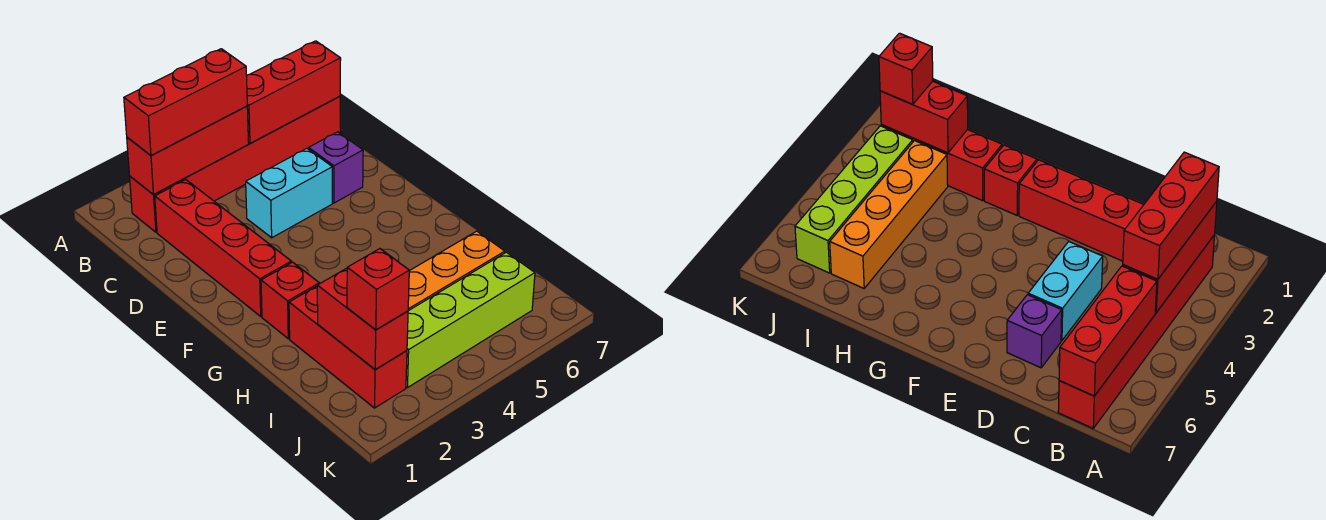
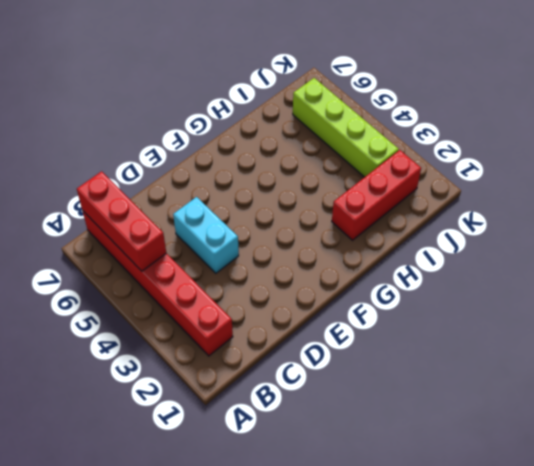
none -> red 1x4 brick [155,180,291,316]
none -> purple 1x1 brick [309,132,363,203]
none -> red 1x1 brick [261,262,319,339]

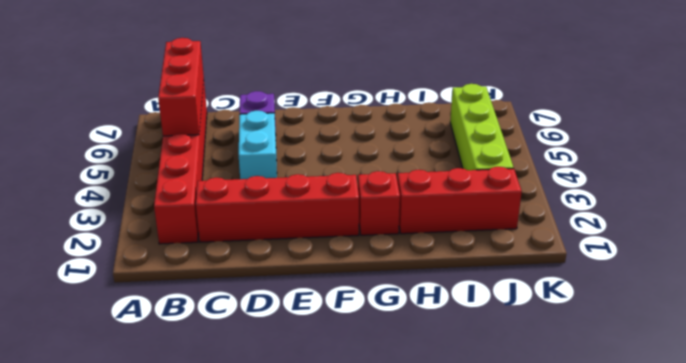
none -> orange 1x4 brick [408,231,505,311]
none -> red 1x3 brick [127,106,249,194]
none -> red 1x2 brick [317,268,408,370]

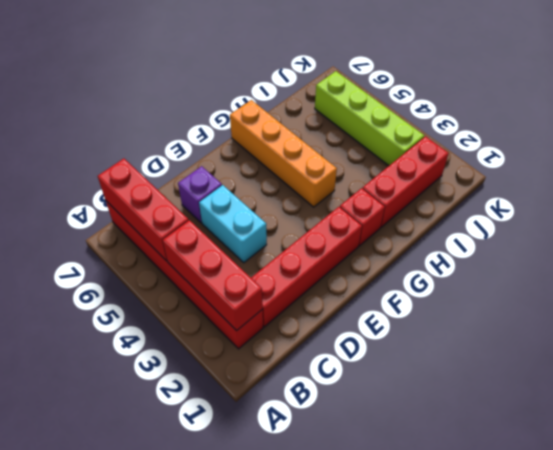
orange 1x4 brick [230,100,337,207] -> orange 1x4 brick moved to [408,231,505,311]
none -> red 1x2 brick [317,268,408,370]
none -> red 1x3 brick [124,49,247,156]
none -> red 1x1 brick [347,249,409,330]

